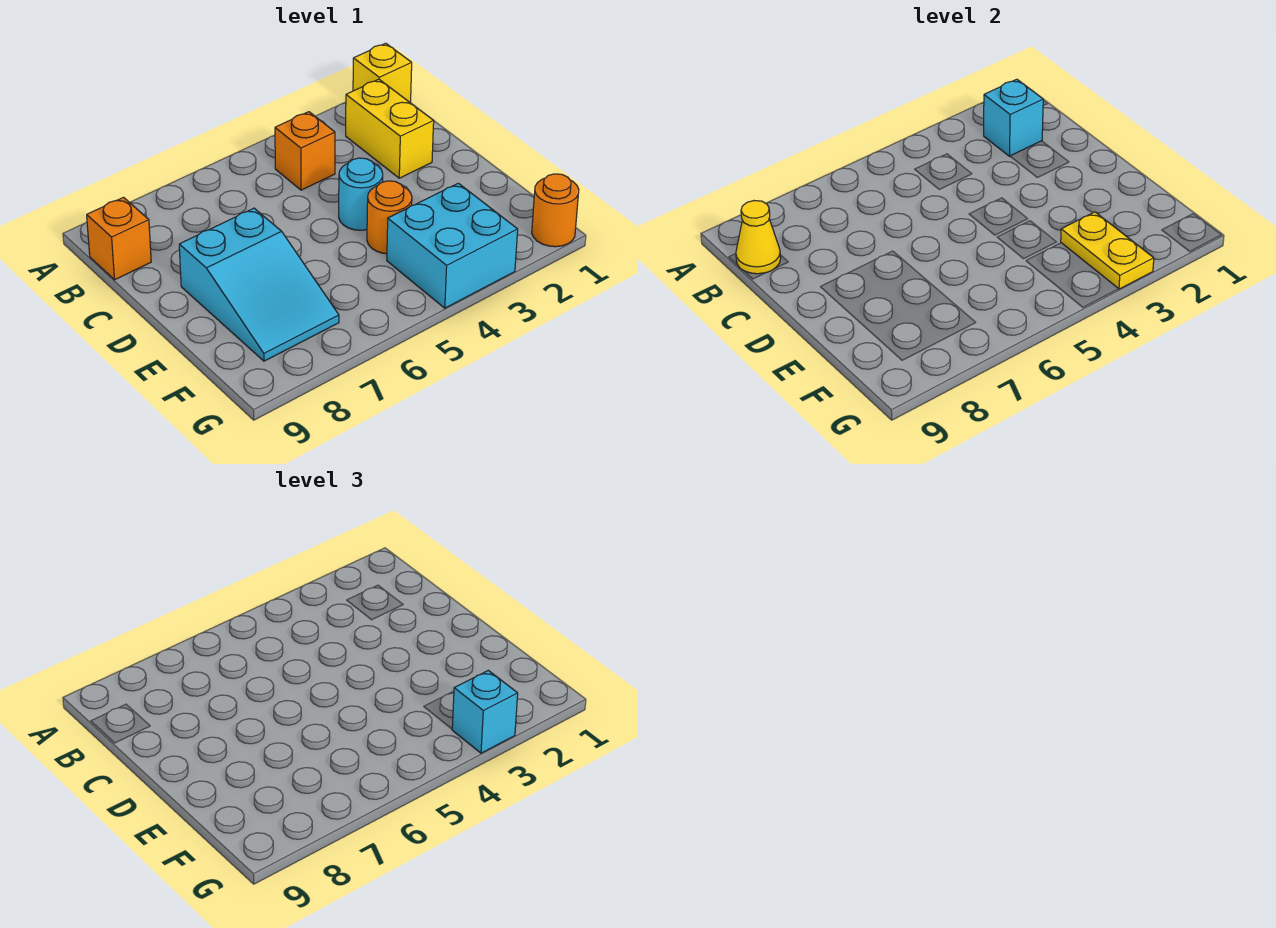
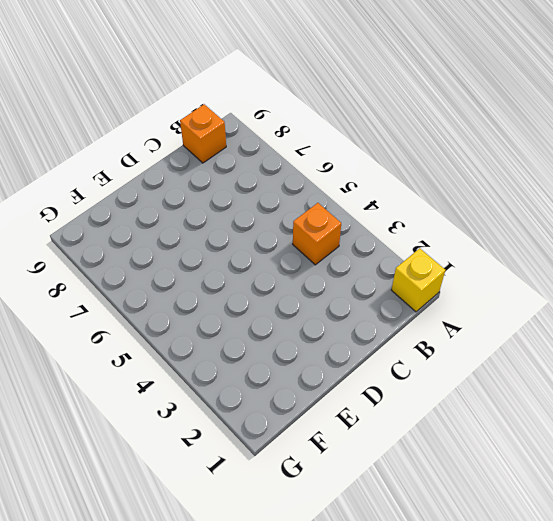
none -> yellow 1x2 brick [346,79,434,178]
none -> cyan 1x1 round brick [339,158,383,230]
none -> cyan 2x3 slope [179,208,339,361]

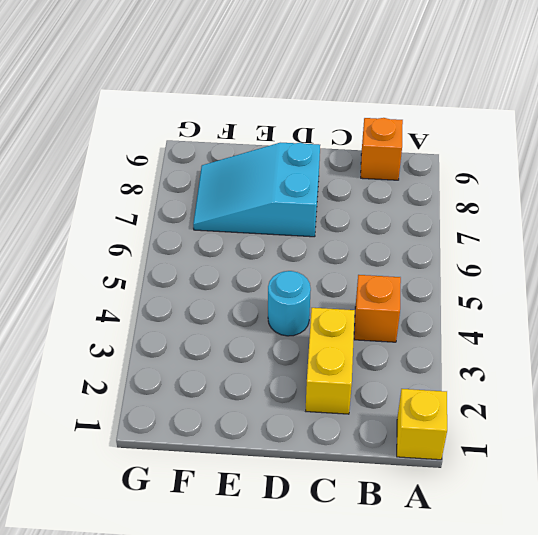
yellow 1x2 brick [306,308,355,414] -> yellow 1x2 brick turned to [346,79,434,178]
none -> orange 1x1 round brick [367,181,412,254]
none -> cyan 2x2 brick [387,183,518,308]
none -> orange 1x1 round brick [532,174,579,247]

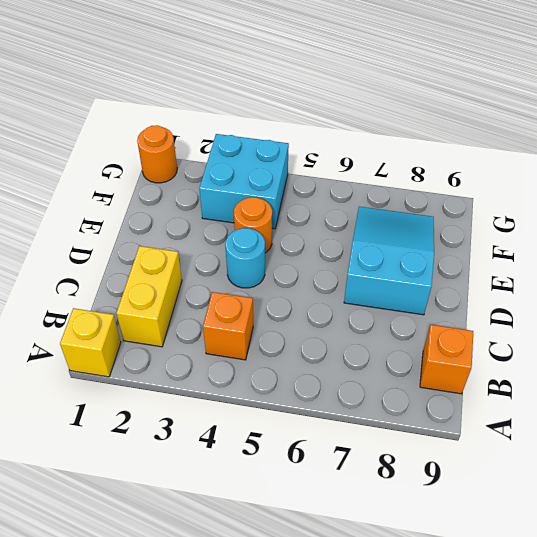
none -> cyan 1x1 brick [984,79,1043,156]
none -> yellow 1x1 cone [736,201,781,274]
none -> yellow 1x2 plate [1061,212,1154,289]

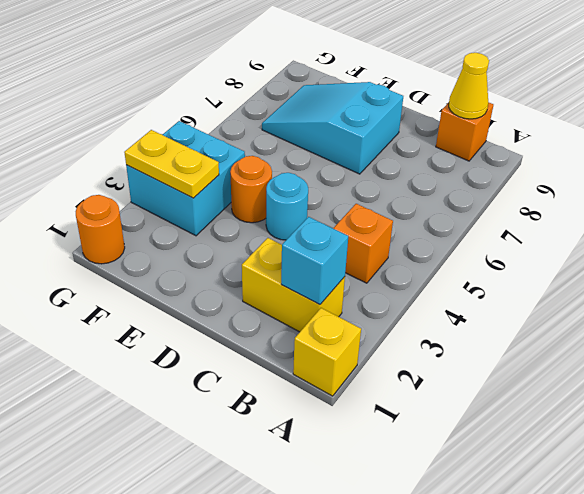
none -> cyan 1x1 brick [452,670,518,753]

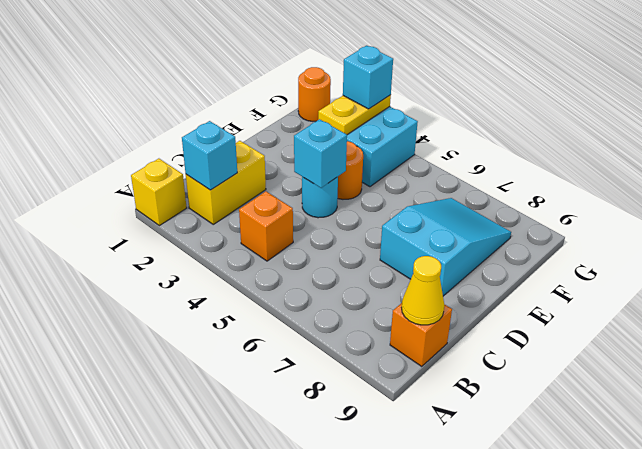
cyan 1x1 brick [294,119,347,188] -> none

